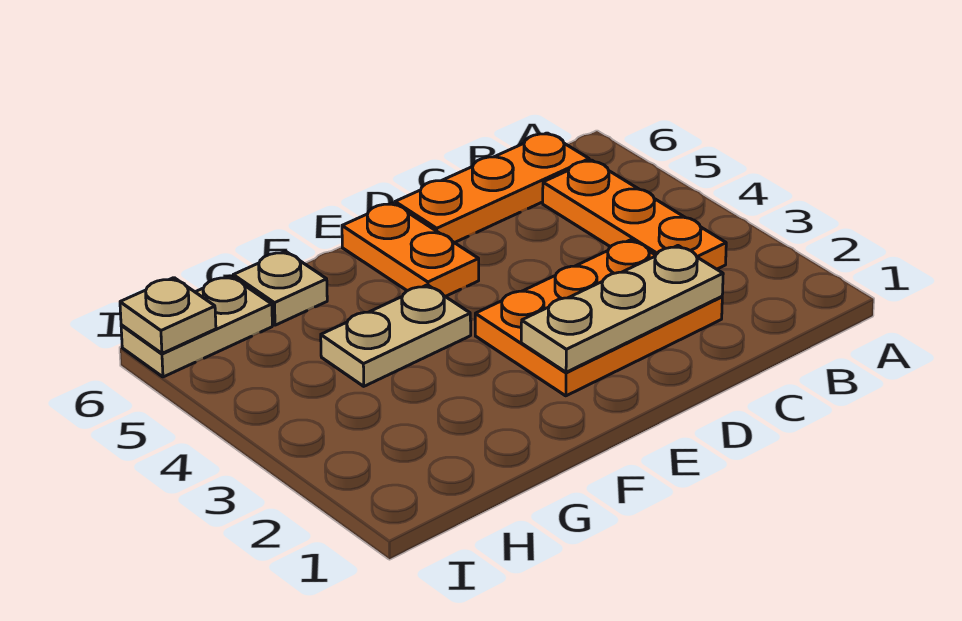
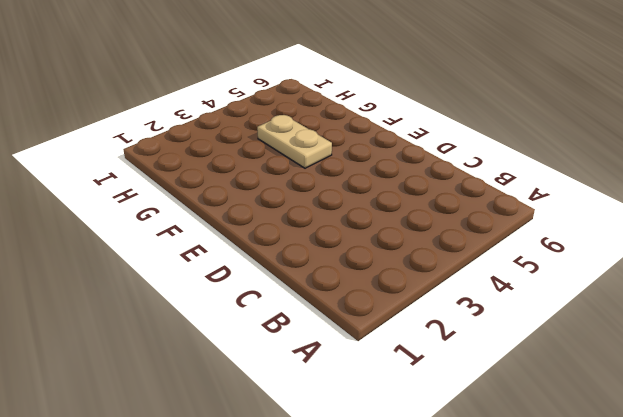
none -> orange 1x3 plate [543,160,726,269]
none -> orange 1x3 plate [395,133,589,243]

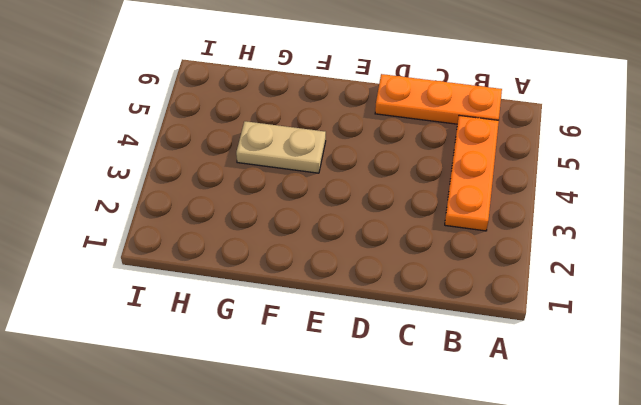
none -> orange 2x3 plate [475,240,722,396]
none -> orange 1x2 plate [342,203,479,296]

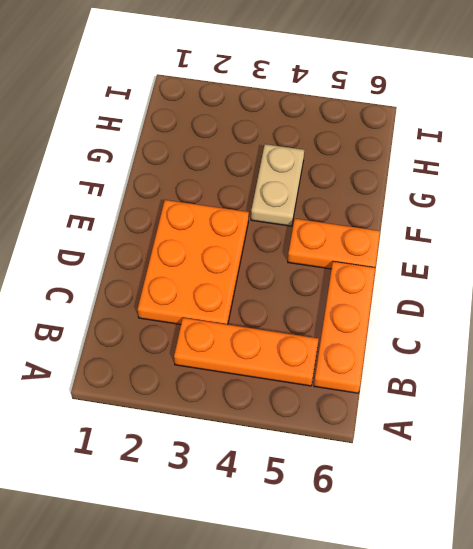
none -> tan 1x1 plate [233,251,327,325]
none -> tan 1x2 plate [121,276,272,377]

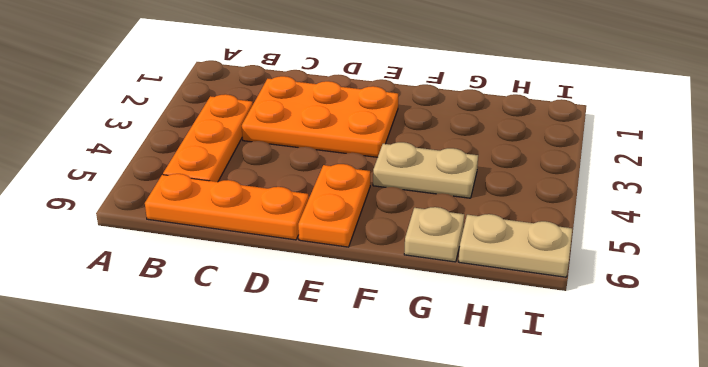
none -> tan 1x3 plate [521,246,723,372]
none -> tan 1x1 plate [120,278,216,353]

